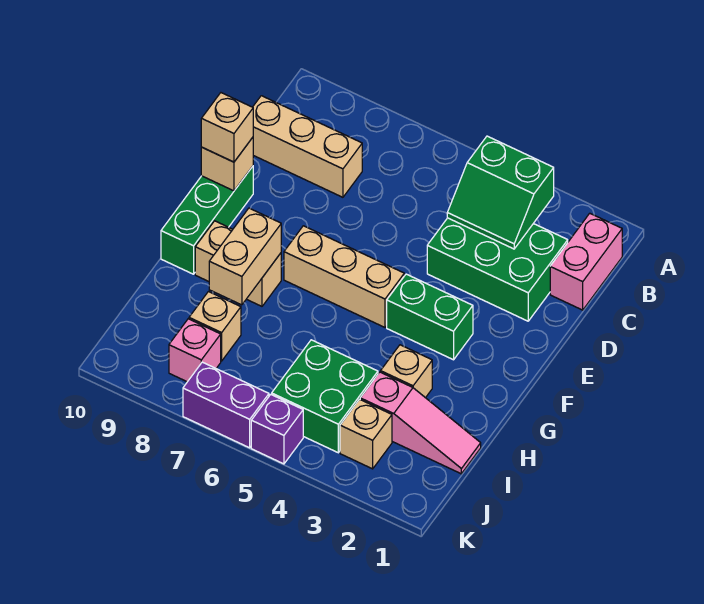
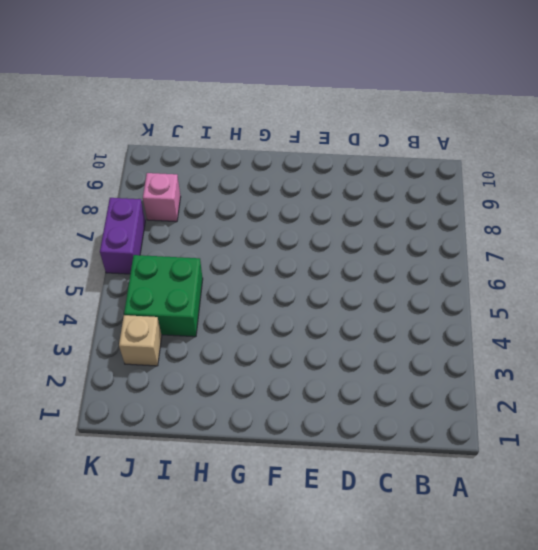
none -> pink 1x2 brick [550,213,622,310]
none -> green 2x3 brick [427,218,568,321]
none -> tan 1x3 brick [253,96,362,197]

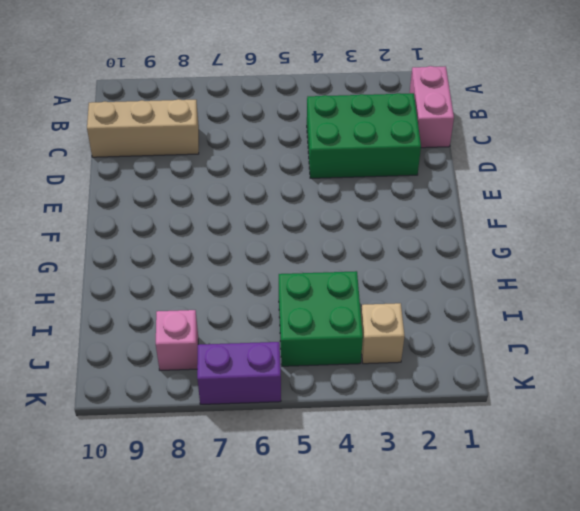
none -> green 1x3 brick [161,166,253,274]
none -> green 1x2 brick [387,274,473,360]
none -> tan 1x3 brick [284,226,404,327]

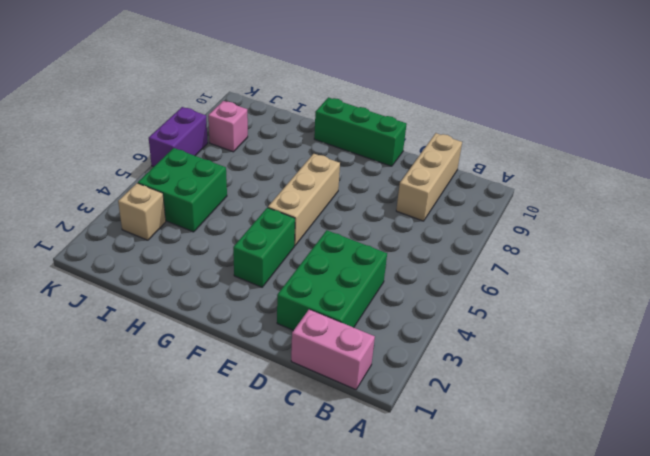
none -> tan 1x2 brick [195,221,281,306]
none -> tan 1x1 brick [381,345,432,398]
none -> pink 1x3 slope [360,372,481,474]

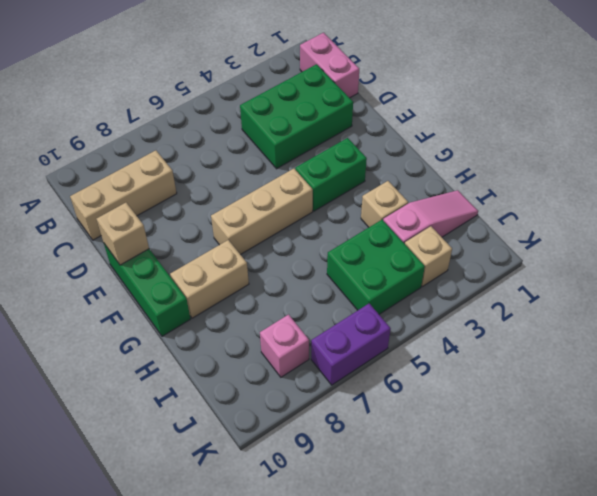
none -> tan 1x1 brick [189,292,241,361]
none -> purple 1x1 brick [251,395,303,464]
none -> green 2x2 slope [447,136,554,249]

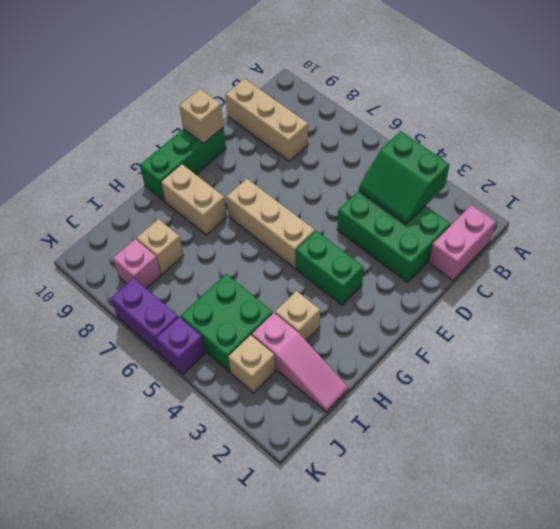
none -> tan 1x2 brick [209,208,281,305]
none -> tan 1x1 brick [201,93,253,162]

